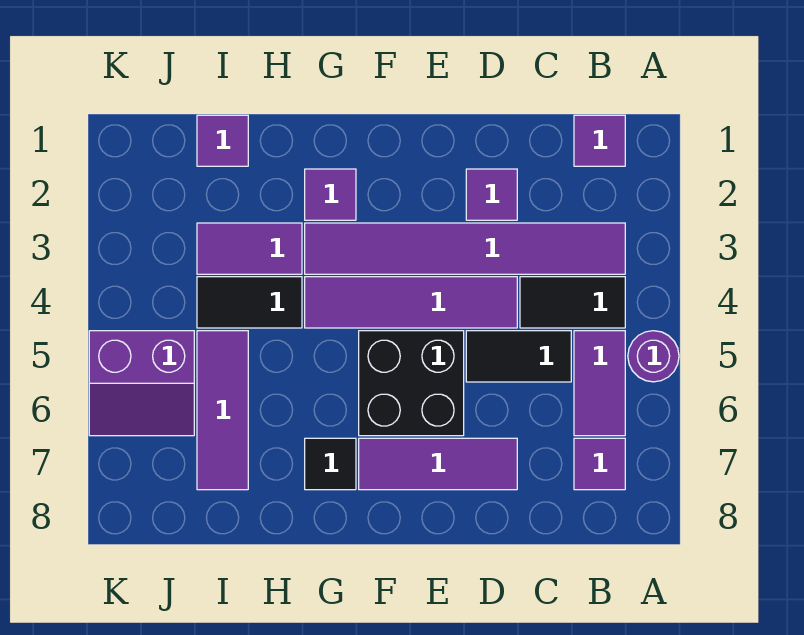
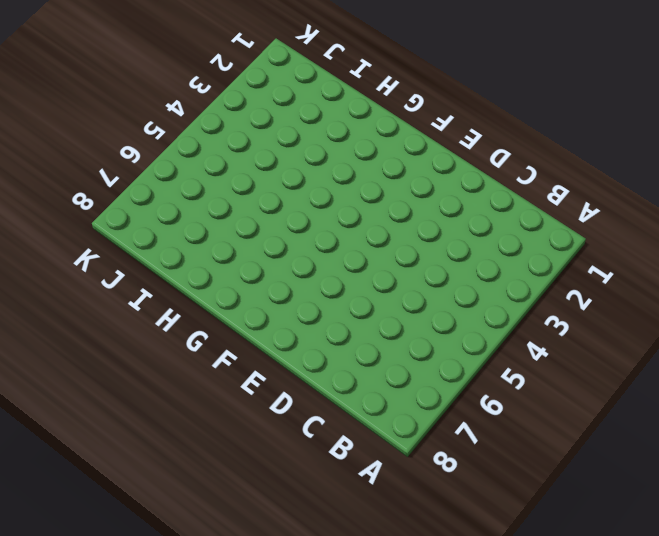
none -> purple 1x1 round brick [628,331,679,382]
none -> purple 1x1 tile [574,115,625,166]
none -> purple 1x6 tile [305,223,625,274]

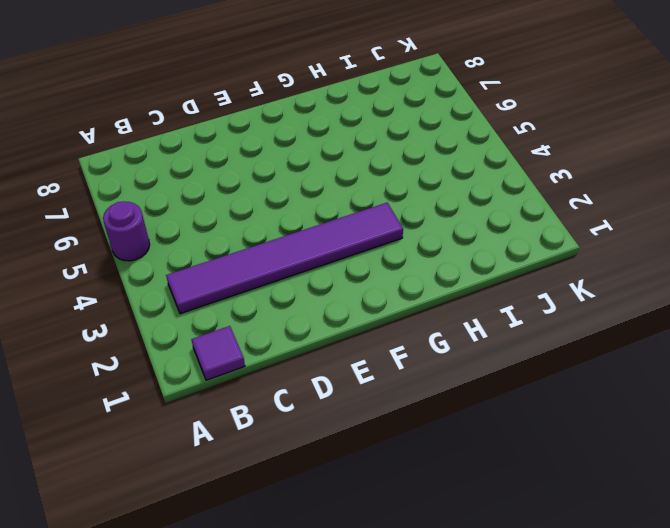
none -> black 1x2 tile [520,277,625,328]
none -> purple 1x2 tile [574,331,625,436]
none -> purple 1x1 tile [574,438,625,490]

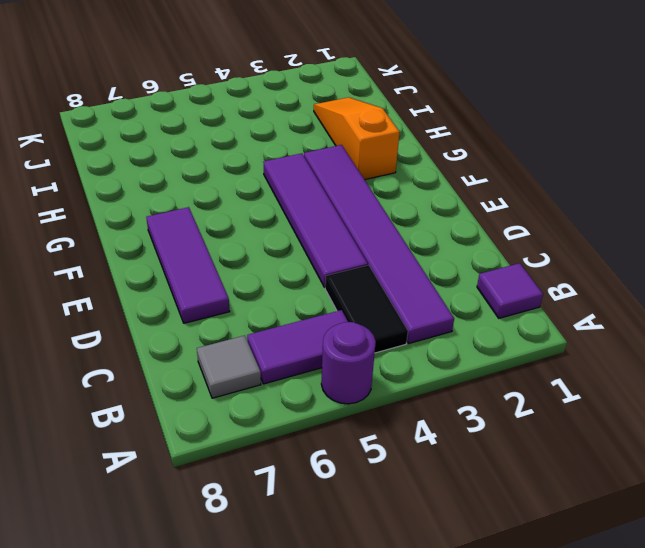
grey 1x1 tile [197,336,261,398] -> purple 1x1 tile [574,438,625,490]
orange 1x3 slope [314,97,400,180] -> purple 1x1 tile [305,169,356,220]
none -> black 1x2 tile [466,331,571,382]
none -> purple 1x1 tile [466,169,517,220]
none -> black 2x2 brick [359,331,464,436]

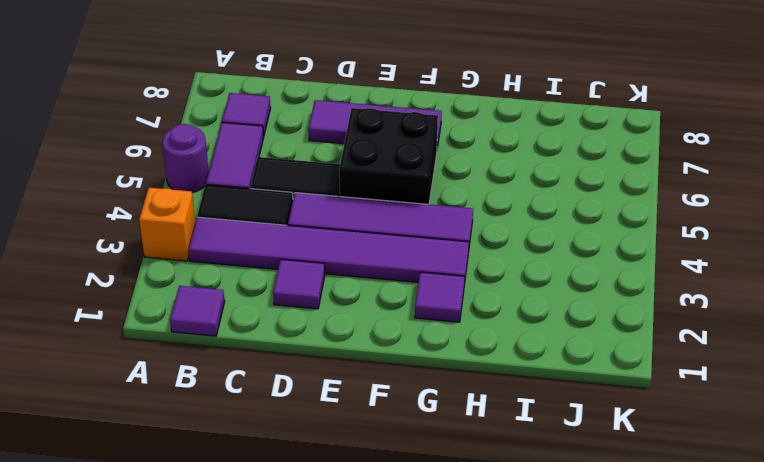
orange 1x1 brick [139,188,195,261] -> none
none -> black 1x1 tile [305,438,356,490]
none -> purple 1x2 tile [197,223,302,274]
none -> black 1x2 tile [197,277,302,328]

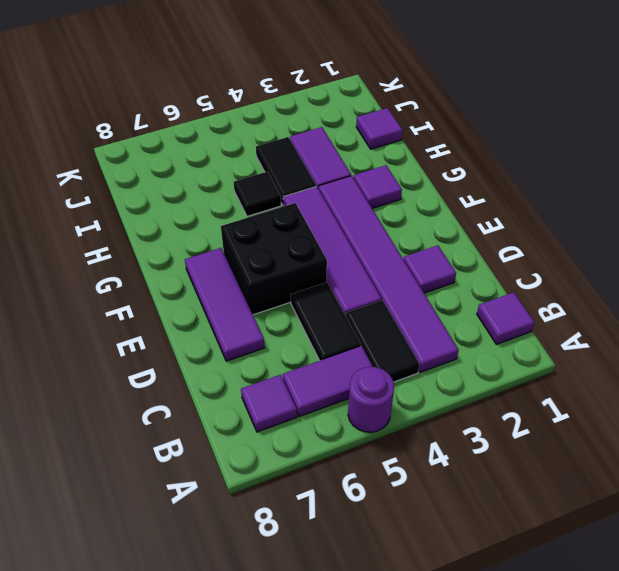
black 1x1 tile [234,172,281,216] -> black 1x1 tile moved to [305,438,356,490]
none -> purple 1x3 tile [197,331,248,490]
none -> purple 2x2 slope [89,331,194,436]

